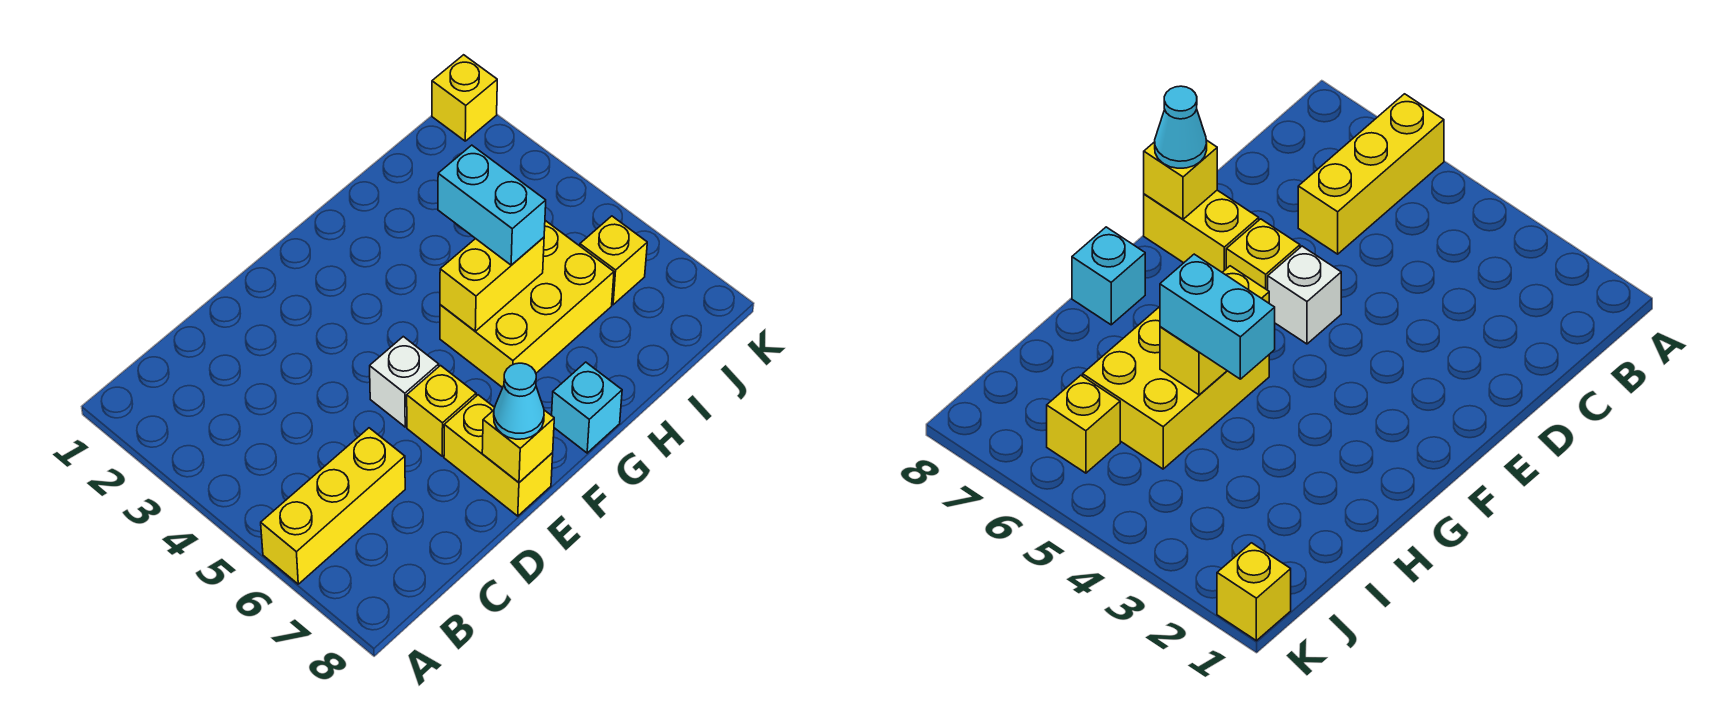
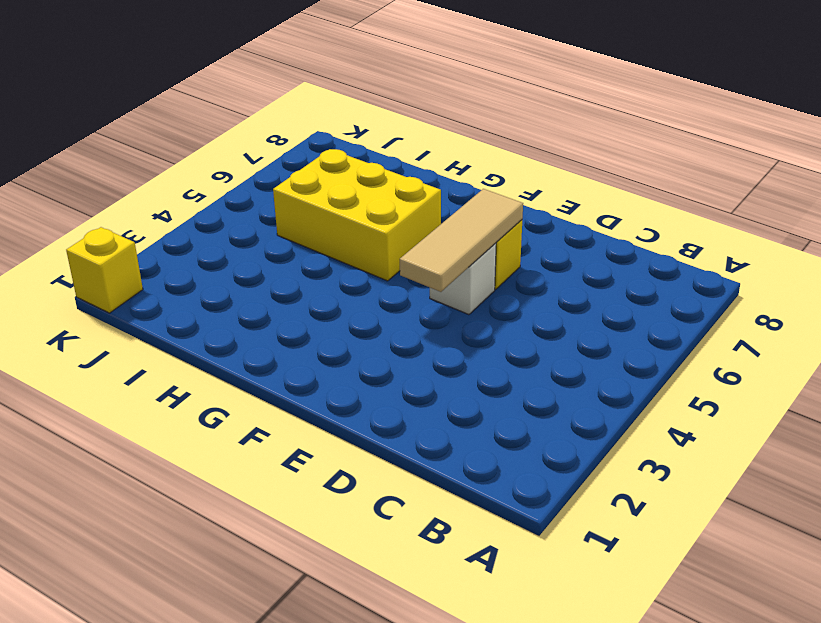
tan 1x3 tile [400,189,523,292] -> none
none -> yellow 1x3 brick [261,428,405,584]
none -> yellow 1x2 brick [444,395,553,516]
none -> cyan 1x1 brick [552,362,622,453]

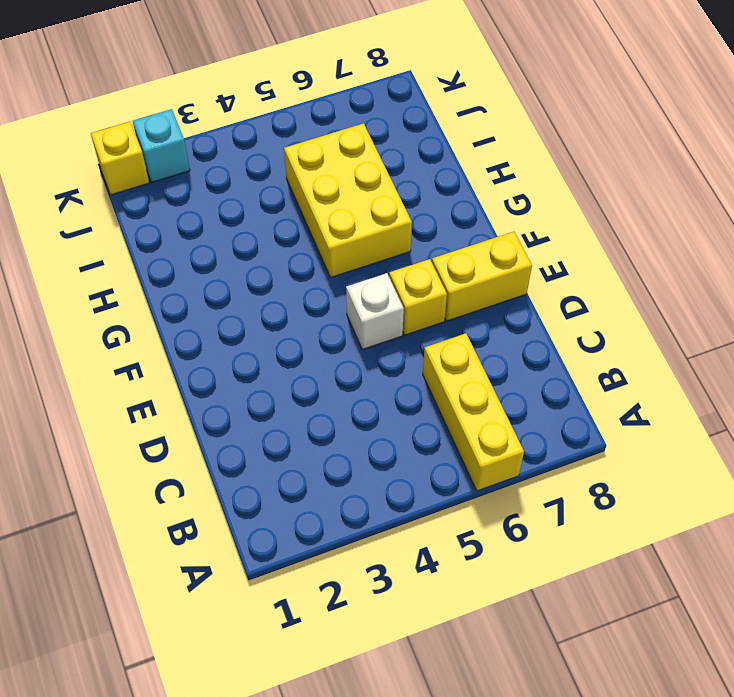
cyan 1x1 brick [133,109,190,182] -> cyan 1x1 brick moved to [552,362,622,453]
none -> yellow 1x1 brick [580,216,647,305]
none -> yellow 1x1 brick [482,410,554,482]
none -> yellow 1x2 brick [440,237,544,331]

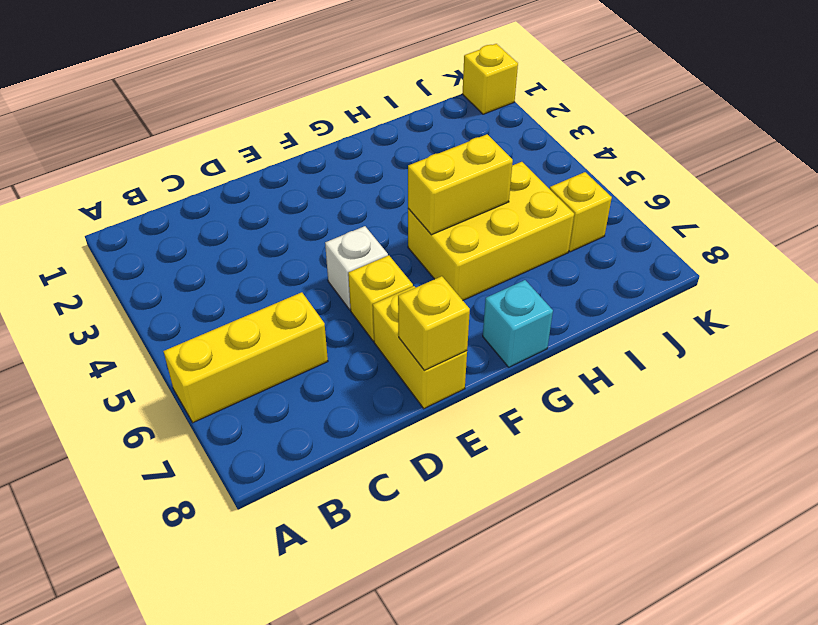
none -> cyan 1x1 cone [494,363,544,439]
none -> cyan 1x2 brick [438,145,546,265]

